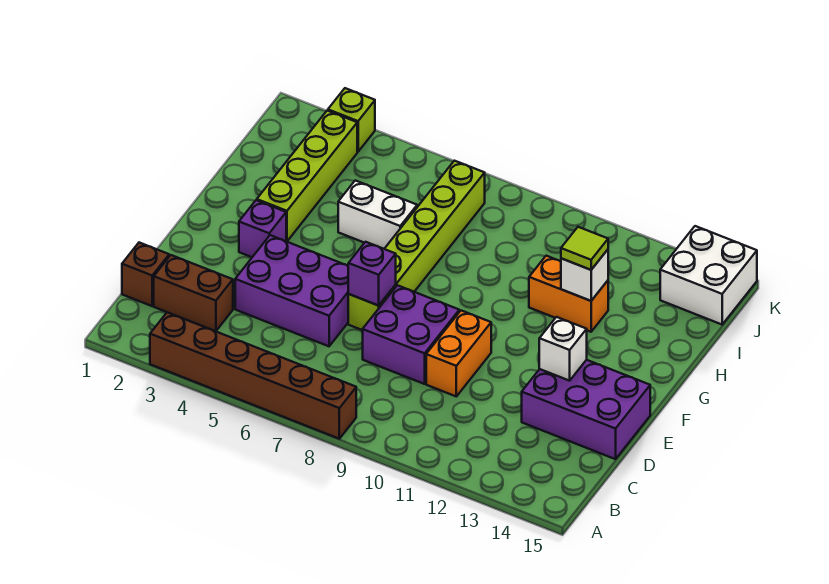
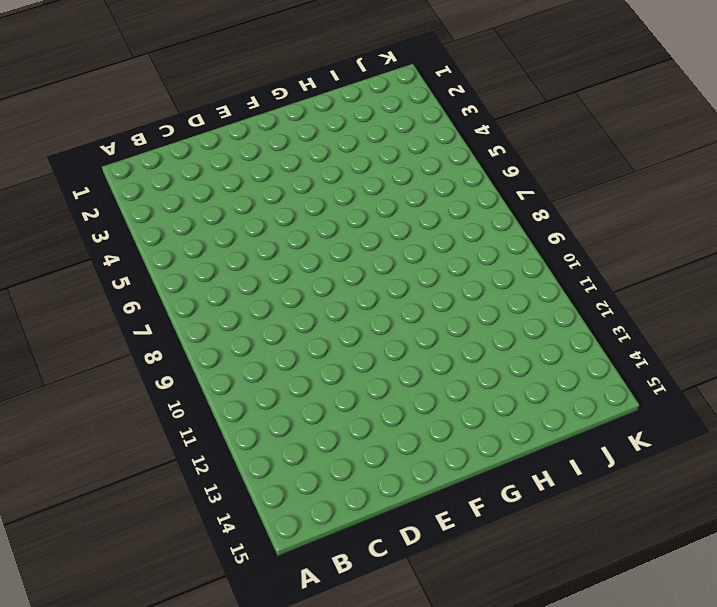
none -> brown 1x6 brick [150,312,356,439]
none -> brown 1x1 brick [122,243,169,306]
none -> brown 1x2 brick [154,255,233,331]

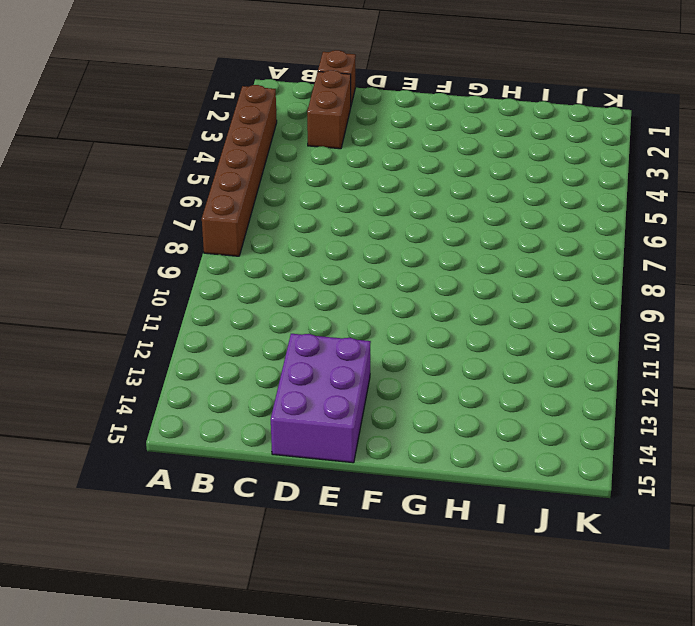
none -> purple 2x3 brick [235,235,348,346]
none -> purple 2x2 brick [363,285,459,384]
none -> orange 1x2 brick [426,311,491,396]

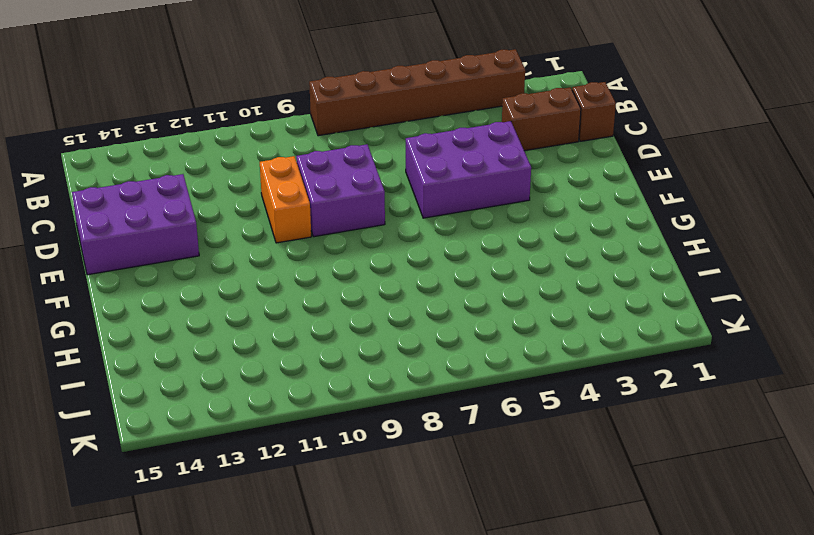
none -> lime 1x6 brick [348,161,485,330]
none -> purple 1x1 brick [239,200,286,257]
none -> lime 1x4 brick [257,111,357,241]

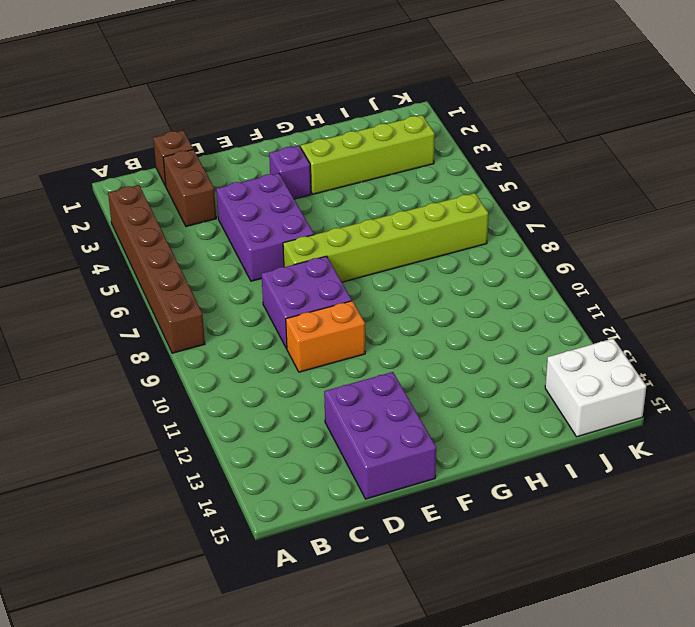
none -> white 1x2 brick [338,180,417,249]
none -> orange 1x2 brick [529,256,608,332]
none -> lime 1x1 brick [328,88,375,152]

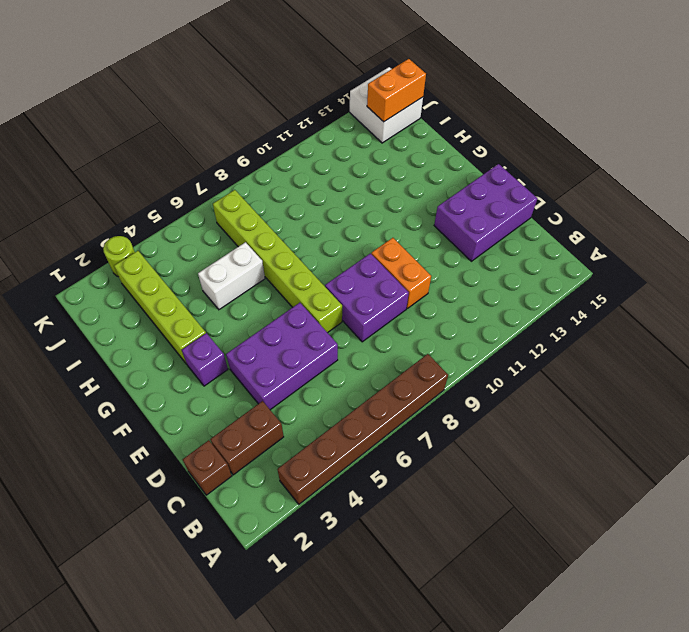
orange 1x2 brick [367,59,426,122] -> orange 1x2 brick moved to [529,256,608,332]
lime 1x1 round brick [103,236,135,277] -> lime 1x1 brick [328,88,375,152]
none -> purple 1x1 brick [348,242,396,306]
none -> white 1x1 brick [539,317,587,381]
none -> white 1x1 brick [561,250,608,301]

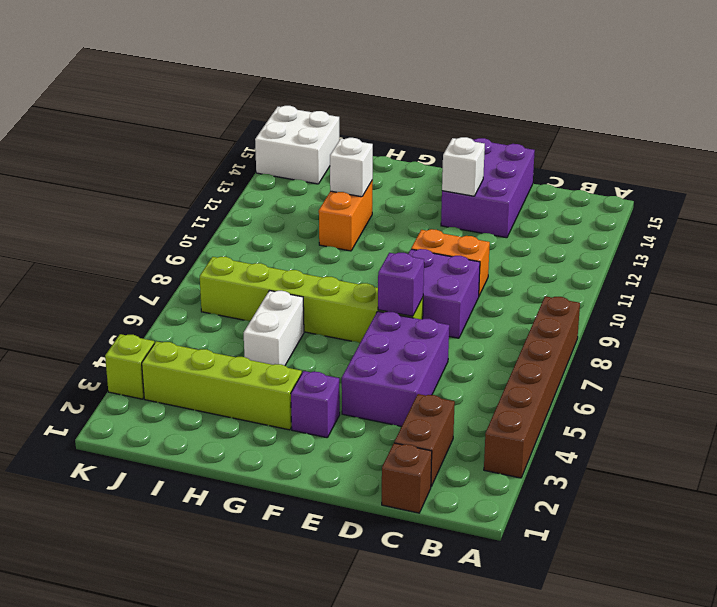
none -> lime 1x1 tile [561,227,608,270]

